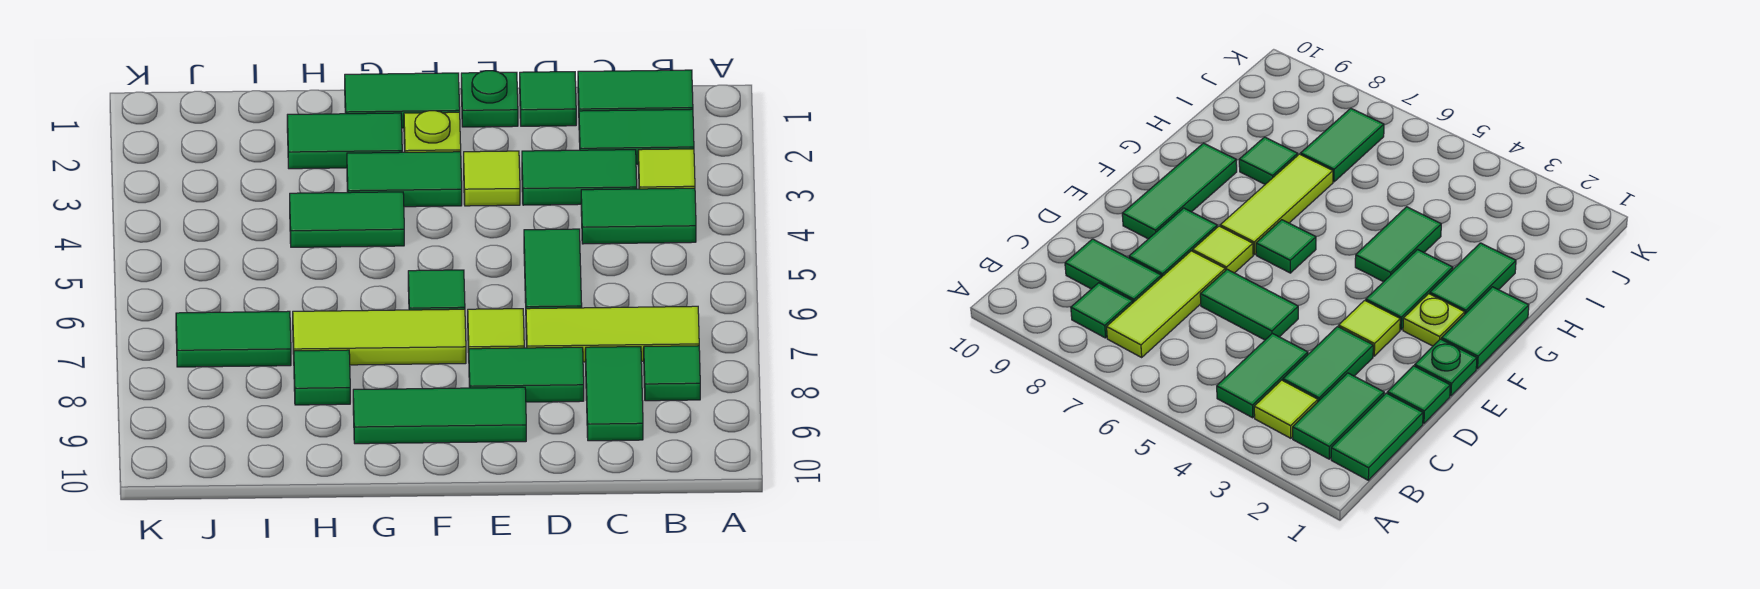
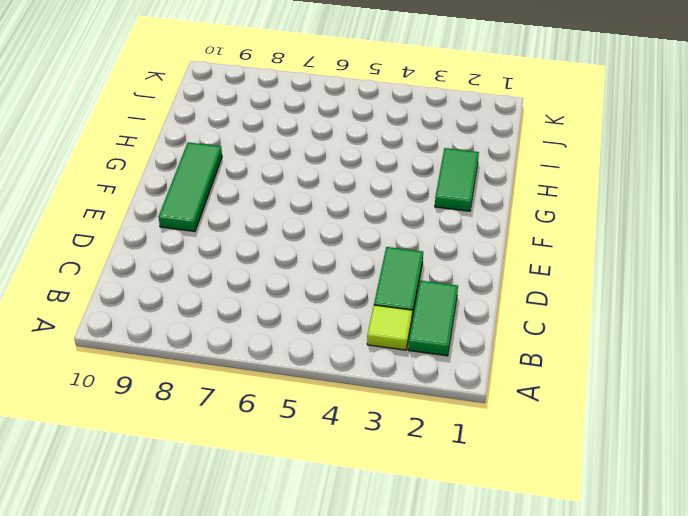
none -> green 1x2 tile [578,70,693,111]
none -> green 1x2 tile [581,188,696,244]
none -> lime 1x3 tile [526,306,699,362]

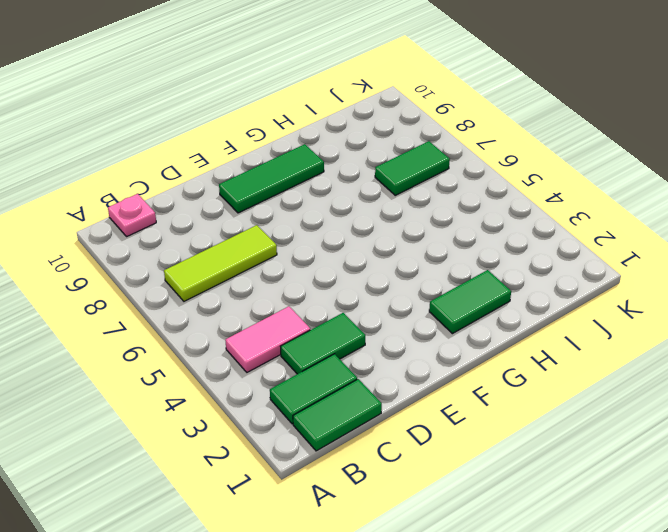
pink 1x2 tile [225,306,310,372] -> green 1x2 tile [581,188,696,244]
pink 1x1 plate [108,194,156,236] -> none
none -> lime 1x1 tile [638,149,695,189]
none -> green 1x1 tile [644,346,700,401]
none -> green 1x2 tile [586,347,643,441]

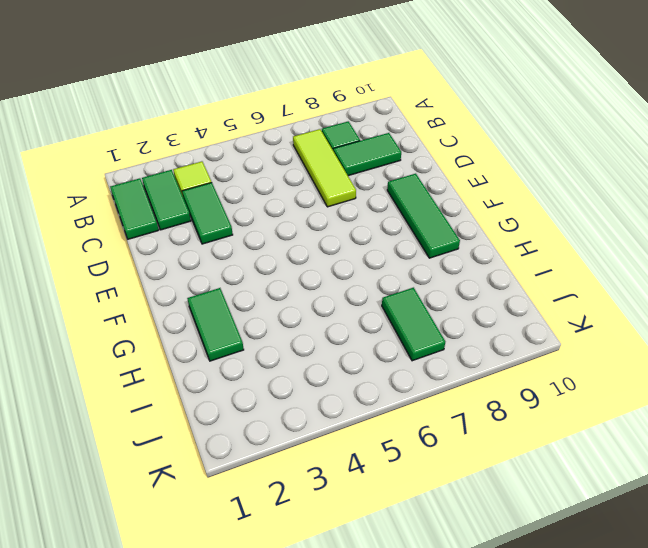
none -> green 1x2 tile [581,188,696,244]
none -> green 1x1 tile [520,72,576,126]
none -> green 1x2 tile [524,229,582,309]

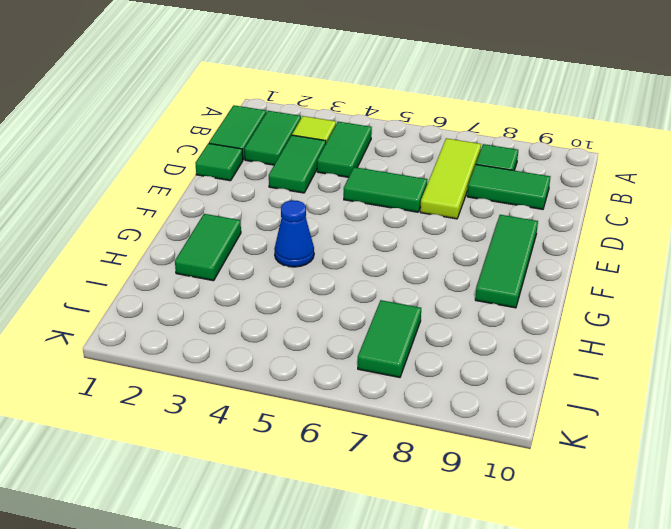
blue 1x1 cone [274,200,314,267] -> green 1x2 tile [290,192,404,247]
none -> green 1x2 tile [469,347,584,402]
none -> green 1x1 plate [461,71,518,127]
none -> lime 1x1 tile [464,151,520,206]

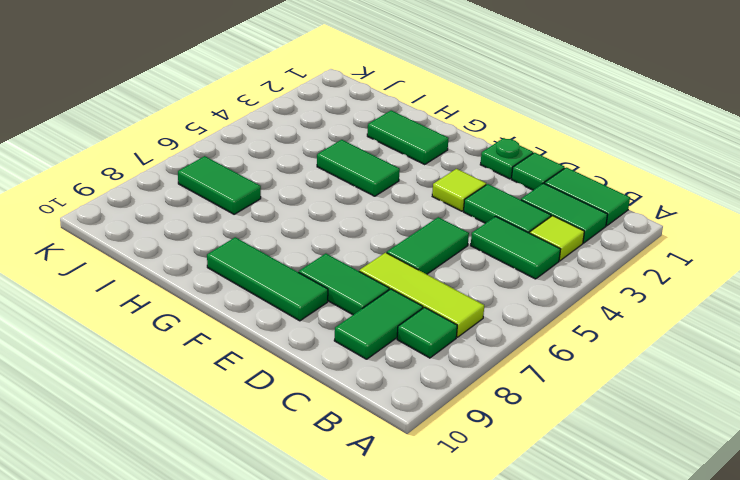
none -> lime 1x1 tile [468,309,524,352]
none -> green 1x2 tile [345,73,460,128]
none -> lime 1x1 plate [404,111,461,152]

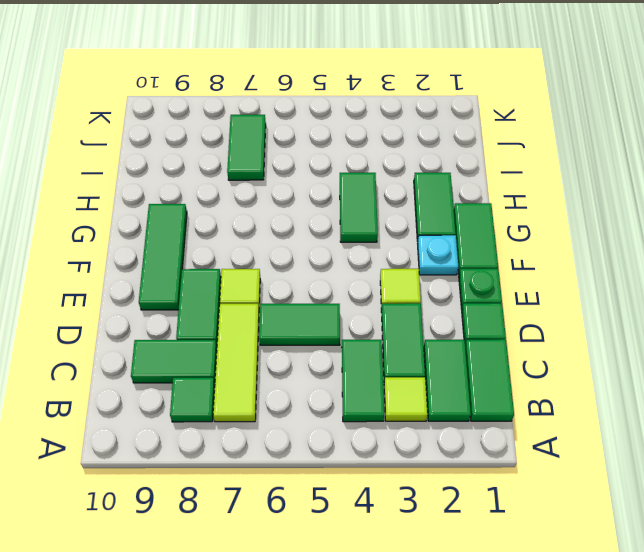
cyan 1x1 plate [418,235,458,275] -> lime 1x1 plate [404,111,461,152]
none -> green 1x2 tile [347,152,462,207]
none -> green 1x1 tile [408,270,465,310]
none -> lime 1x3 tile [293,309,466,365]

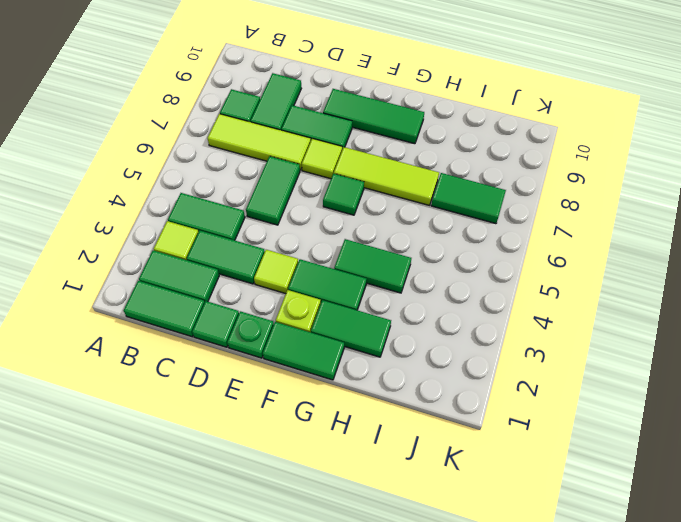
none -> green 1x1 tile [294,350,350,405]

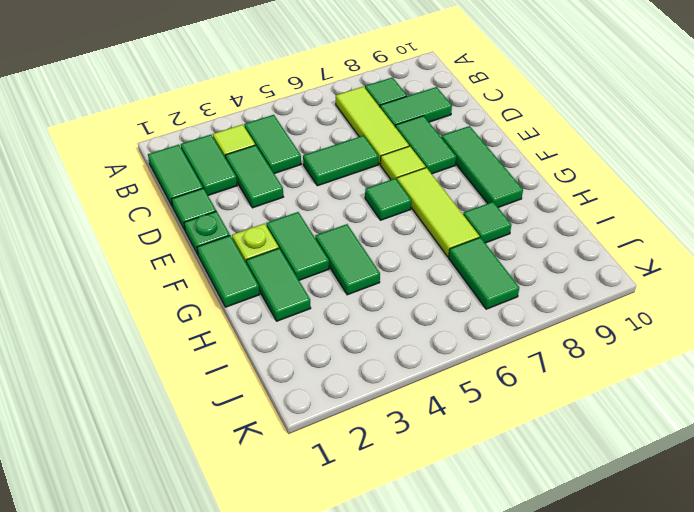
none -> lime 1x1 tile [464,151,520,206]

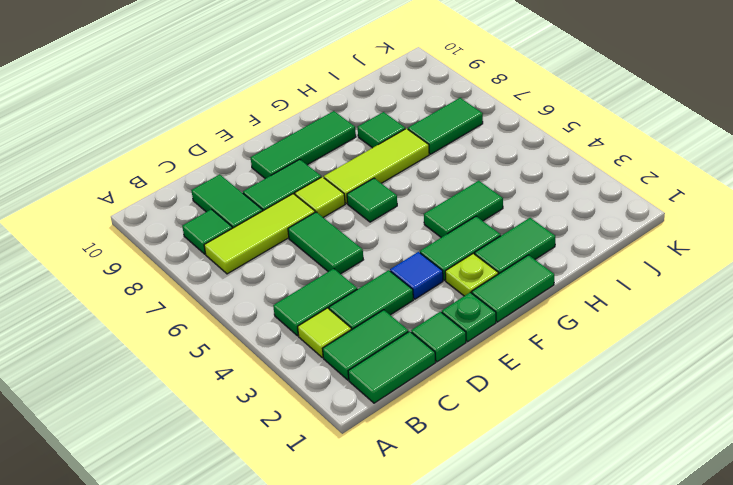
blue 1x1 tile [390,252,443,299] -> lime 1x1 tile [464,151,520,206]

